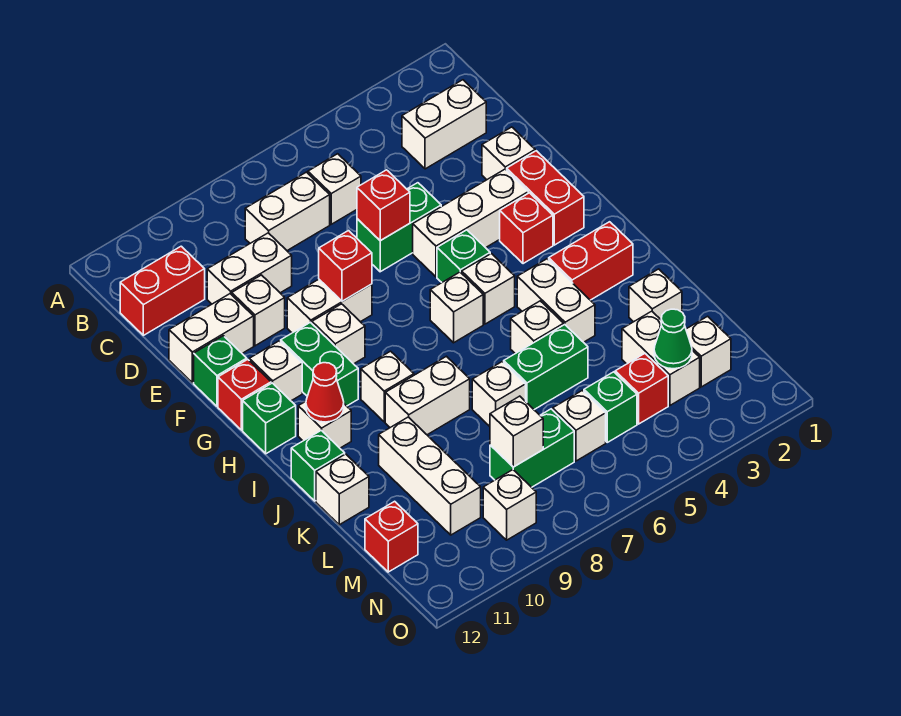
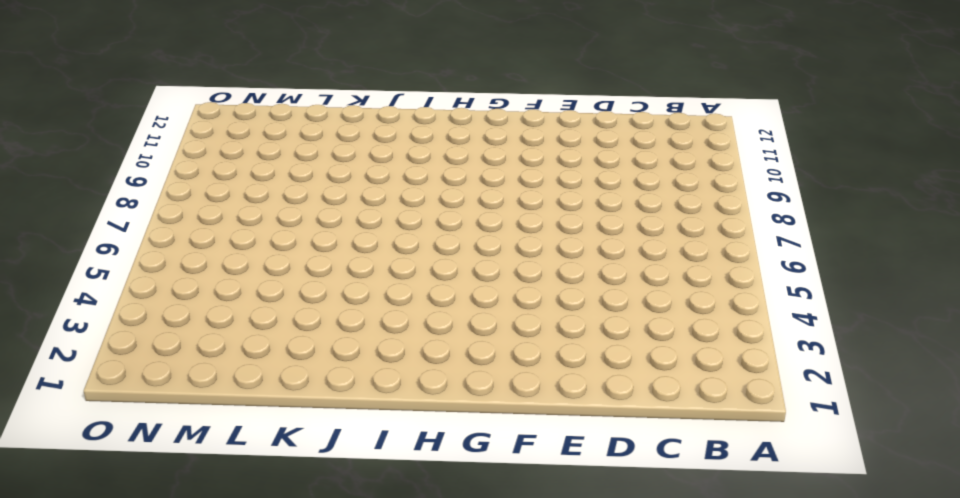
none -> white 1x2 brick [402,80,486,169]
none -> white 1x1 brick [308,154,361,224]
none -> white 1x2 brick [245,172,330,250]
none -> red 1x2 brick [120,246,205,335]

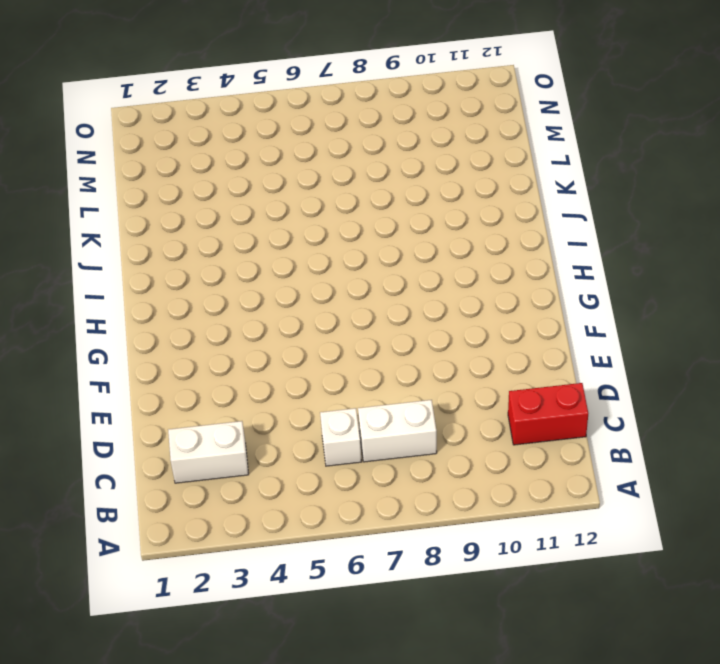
none -> white 1x2 brick [207,233,292,304]
none -> white 1x1 brick [482,127,535,180]
none -> green 1x2 brick [357,183,441,272]
none -> white 1x1 brick [232,275,285,346]

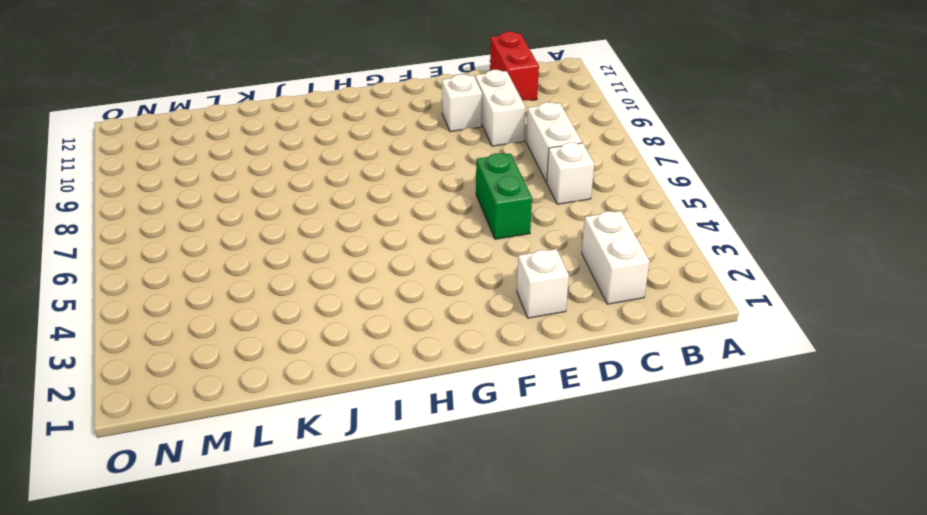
none -> white 1x2 brick [169,294,254,383]
none -> red 1x2 brick [507,151,584,245]
none -> white 1x3 brick [413,169,528,277]
none -> white 1x2 brick [287,279,372,333]

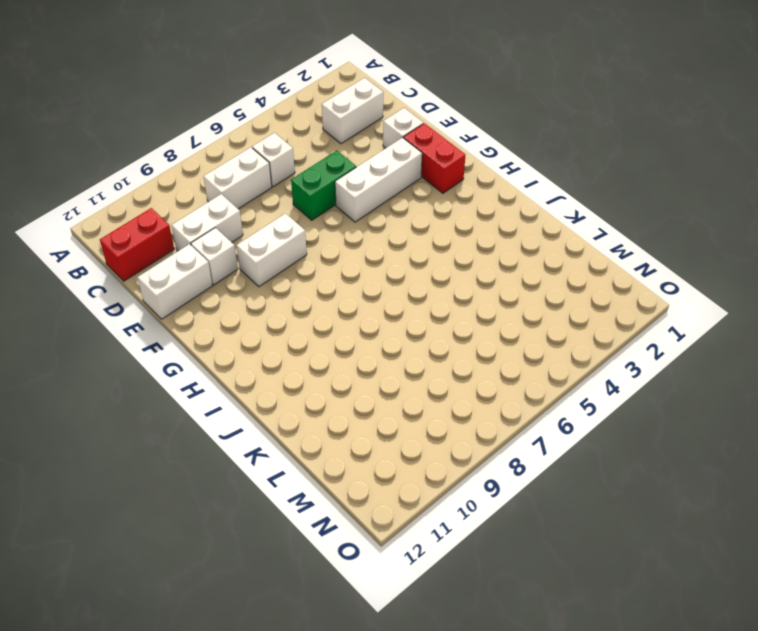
none -> green 1x1 brick [194,336,247,406]
none -> red 1x1 brick [500,193,553,264]
none -> green 1x1 brick [437,230,490,282]
none -> white 1x1 brick [312,304,365,364]

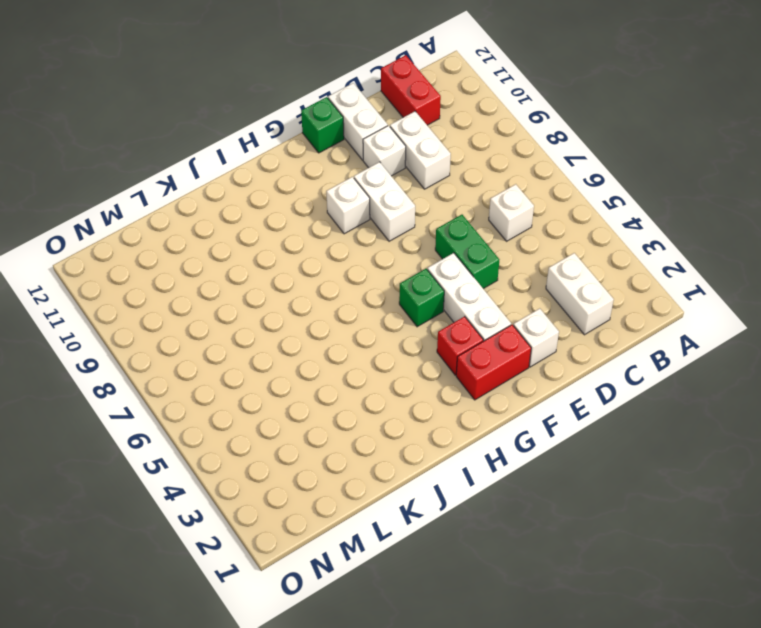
none -> white 1x2 brick [245,172,330,250]
none -> green 1x2 brick [281,322,358,406]
none -> white 1x1 brick [249,341,302,401]
none -> red 1x1 brick [218,359,271,430]

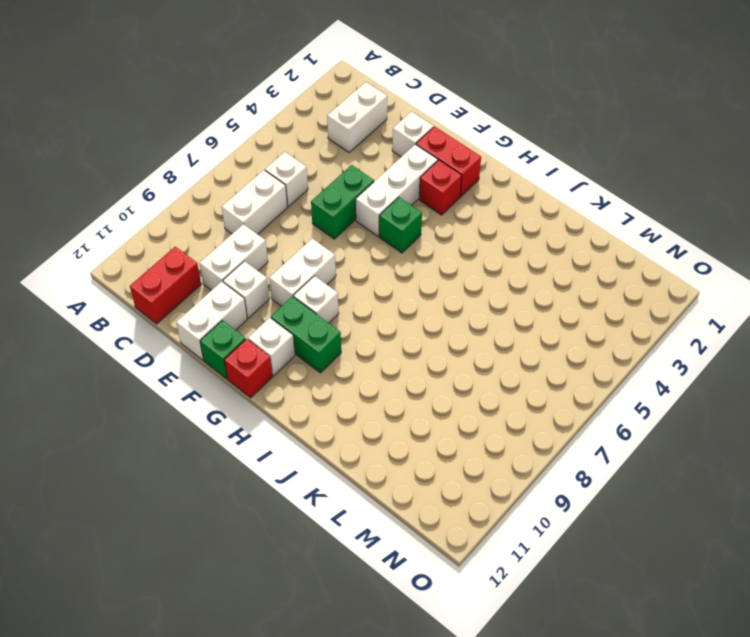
none -> white 1x1 brick [462,254,515,324]
none -> white 1x1 brick [430,272,483,343]
none -> green 1x1 brick [243,383,296,454]
none -> red 1x2 brick [549,222,633,300]

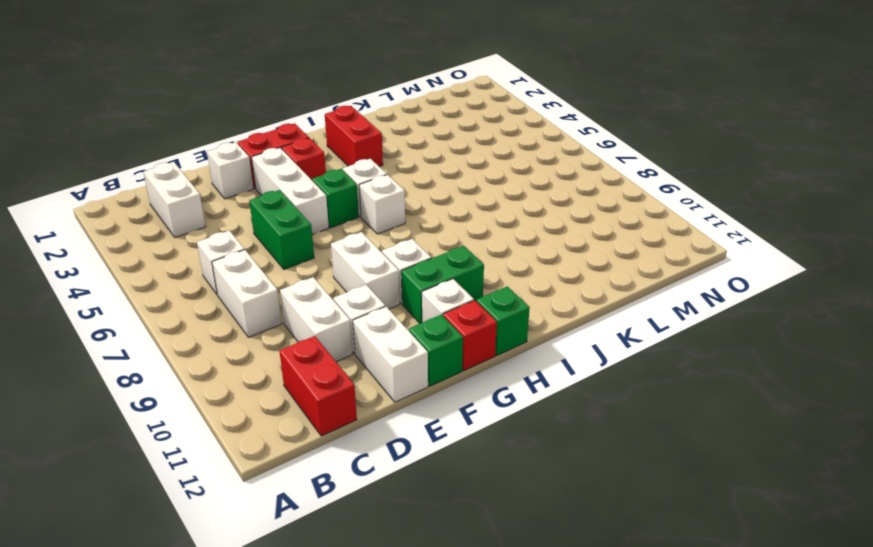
none -> white 1x2 brick [517,259,595,342]
none -> white 1x1 brick [361,351,414,422]
none -> white 1x1 brick [298,401,351,448]
none -> white 1x1 brick [511,301,564,354]

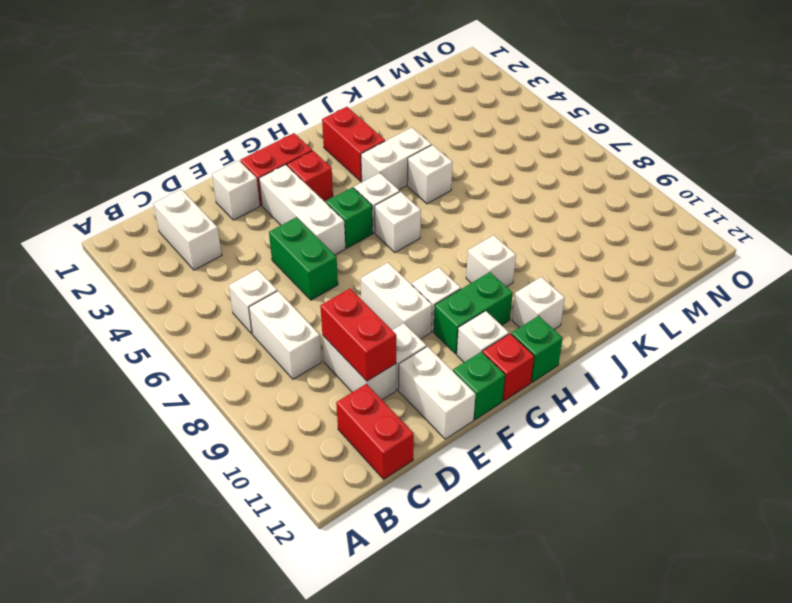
red 1x2 brick [320,289,396,381] -> none
none -> white 1x2 brick [385,356,470,435]
none -> green 1x1 brick [291,430,345,501]
none -> white 1x1 brick [629,269,682,322]
none -> green 1x2 brick [504,325,588,410]

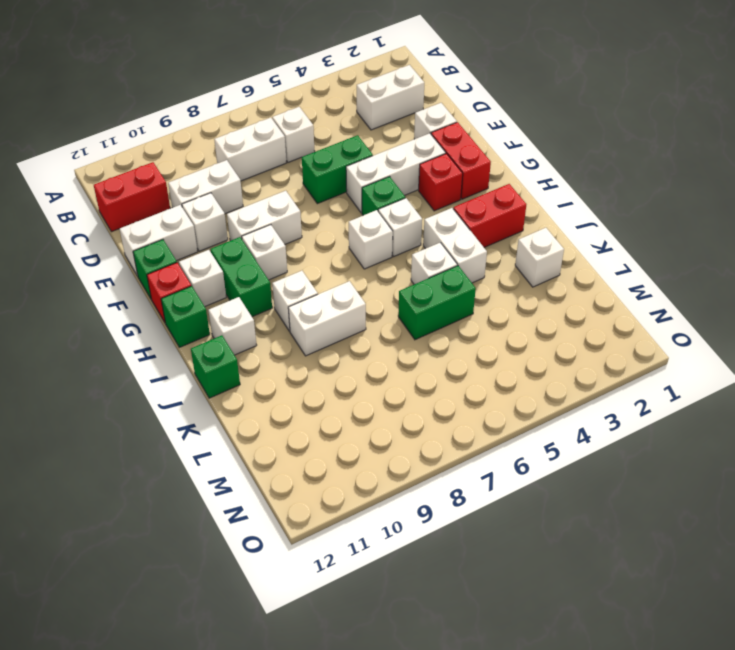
none -> white 1x1 brick [472,362,526,426]
none -> white 1x3 brick [379,417,481,535]
none -> white 1x1 brick [316,454,369,525]
none -> white 1x2 brick [622,311,700,405]

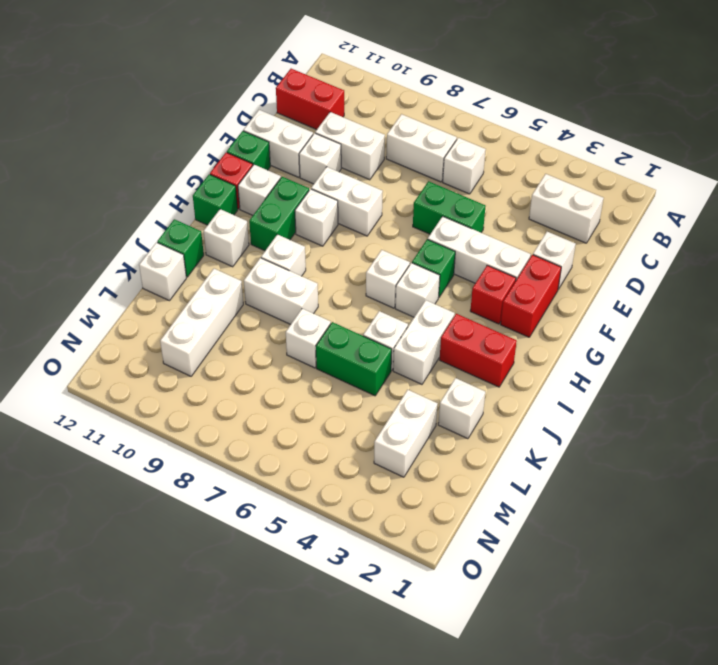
none -> white 1x1 brick [686,316,731,387]
none -> red 1x1 brick [615,354,668,424]
none -> green 1x1 brick [584,372,637,442]
none -> white 1x1 brick [553,390,606,461]

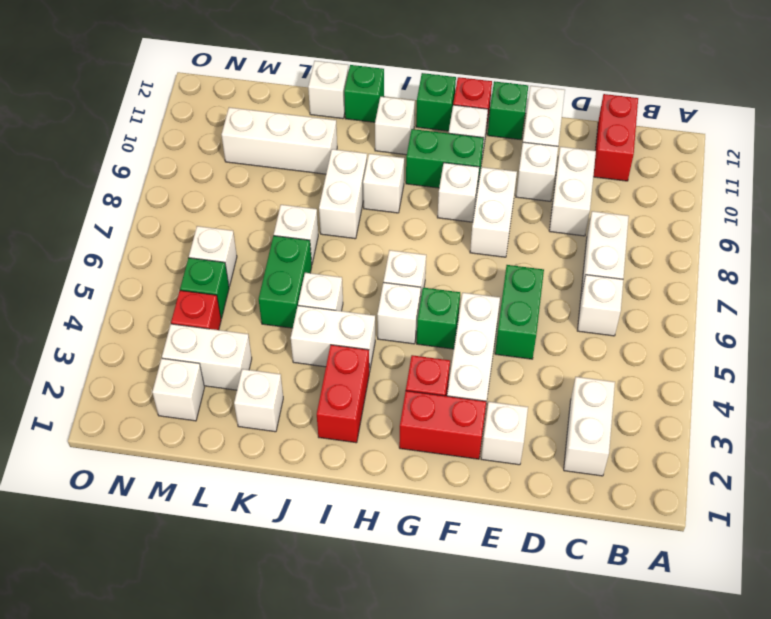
none -> green 1x2 brick [490,409,574,487]
none -> red 1x1 brick [365,501,418,572]
none -> white 1x1 brick [483,470,536,540]
none -> red 1x1 brick [357,170,410,241]

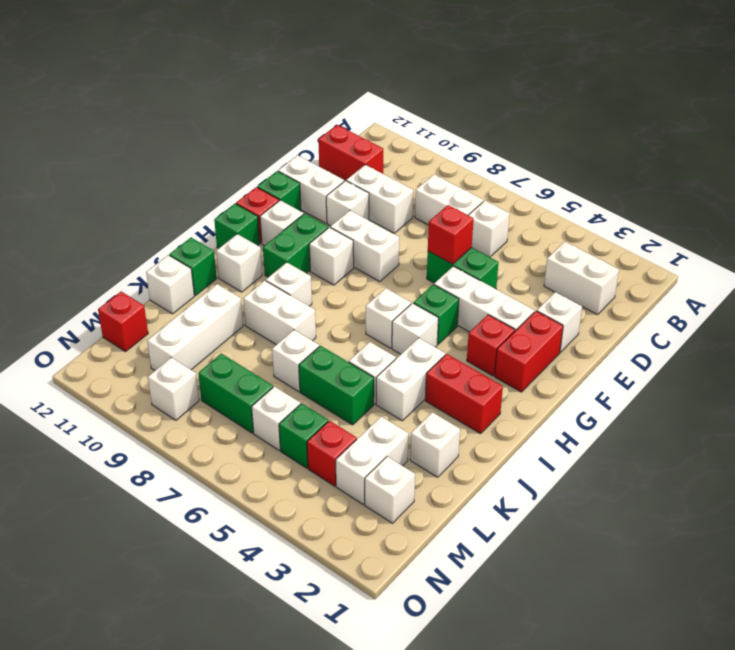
none -> red 1x1 brick [319,231,372,301]
none -> red 1x1 cone [306,363,344,422]
none -> green 1x1 cone [654,309,692,369]
none -> white 1x1 brick [490,396,543,467]

